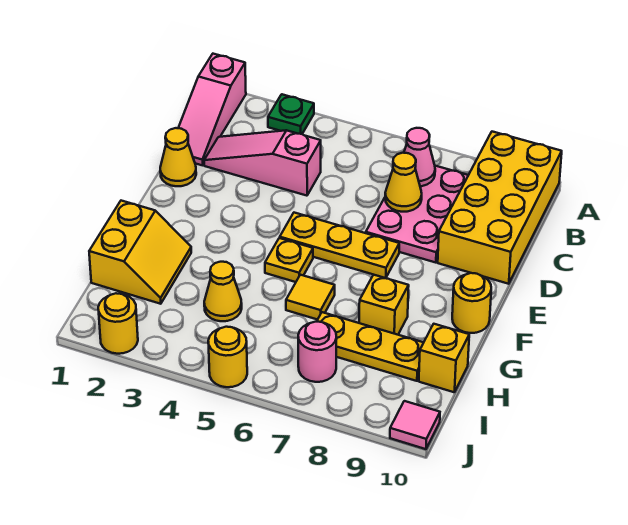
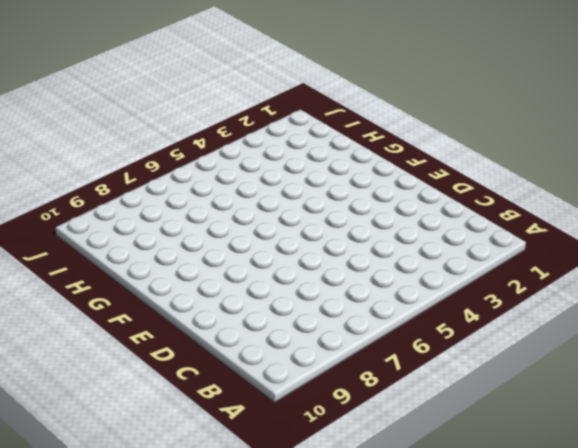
none -> pink 1x3 slope [178,54,246,165]
none -> green 1x1 plate [268,94,314,134]
none -> yellow 2x4 brick [438,132,562,284]

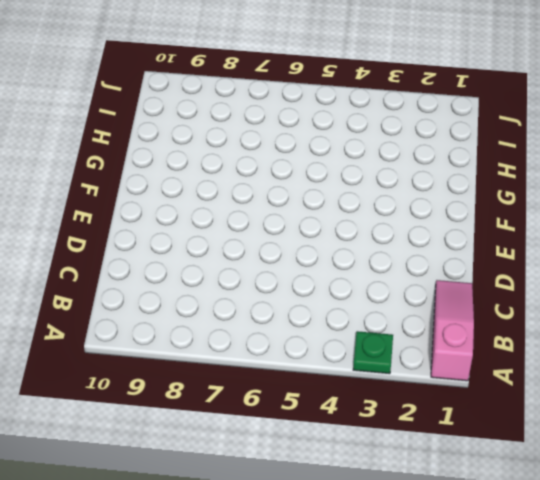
none -> yellow 2x4 brick [438,132,562,284]
none -> pink 2x3 plate [366,166,468,263]
none -> pink 1x3 slope [204,130,321,196]

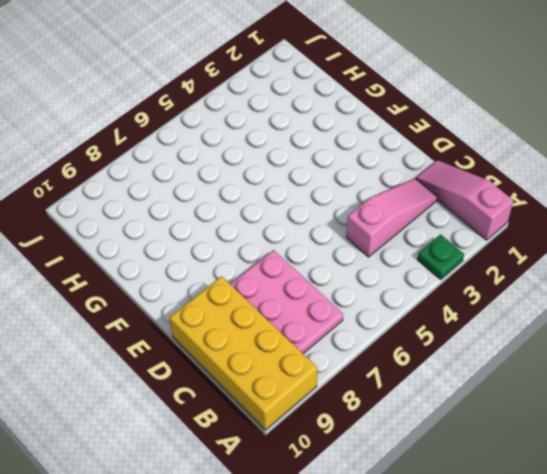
none -> yellow 1x1 cone [160,128,196,186]
none -> yellow 1x3 plate [280,213,399,278]
none -> yellow 1x1 plate [265,238,313,282]

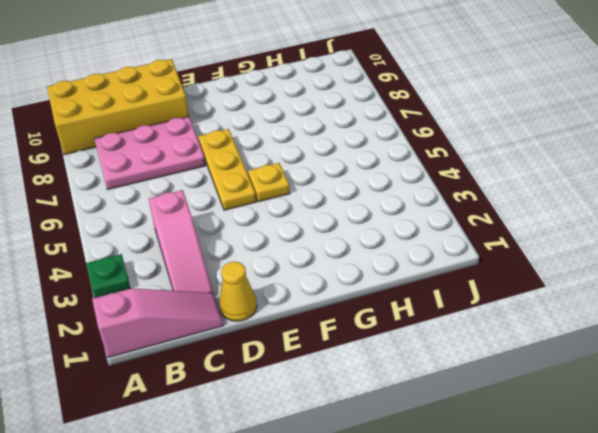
none -> yellow 1x1 round brick [452,273,491,333]
none -> yellow 2x2 slope [89,201,191,304]
none -> yellow 1x1 tile [286,275,335,320]

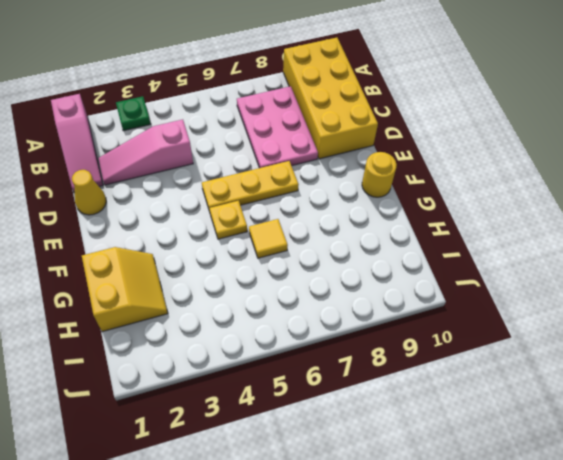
none -> yellow 1x1 brick [359,275,409,335]
none -> yellow 1x1 cone [204,262,242,321]
none -> yellow 1x3 plate [317,312,424,381]

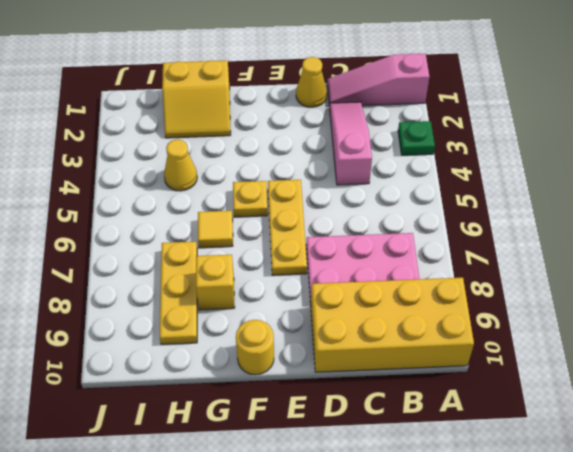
none -> yellow 1x1 brick [419,324,469,392]
none -> pink 1x1 round brick [298,322,337,382]
none -> yellow 1x1 round brick [98,293,138,354]

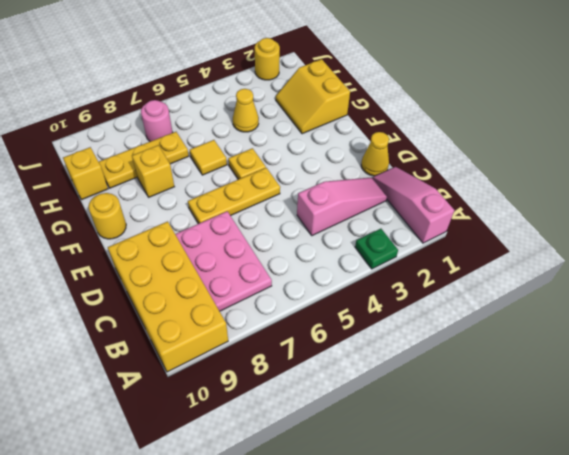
none -> yellow 1x1 round brick [208,327,247,387]
none -> pink 1x1 tile [390,401,440,449]
none -> pink 1x1 cone [404,128,435,186]

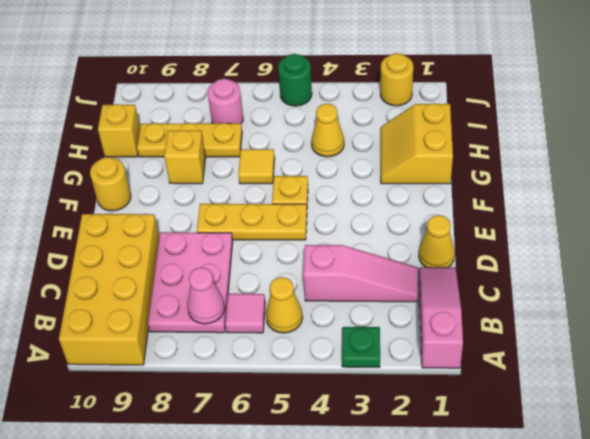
yellow 1x1 cone [266,277,303,333] -> yellow 1x1 cone moved to [385,153,422,212]
pink 1x1 tile [225,294,265,333] -> pink 1x1 tile moved to [390,401,440,449]
green 1x1 round brick [278,54,312,106] -> yellow 1x1 round brick [208,327,247,387]

